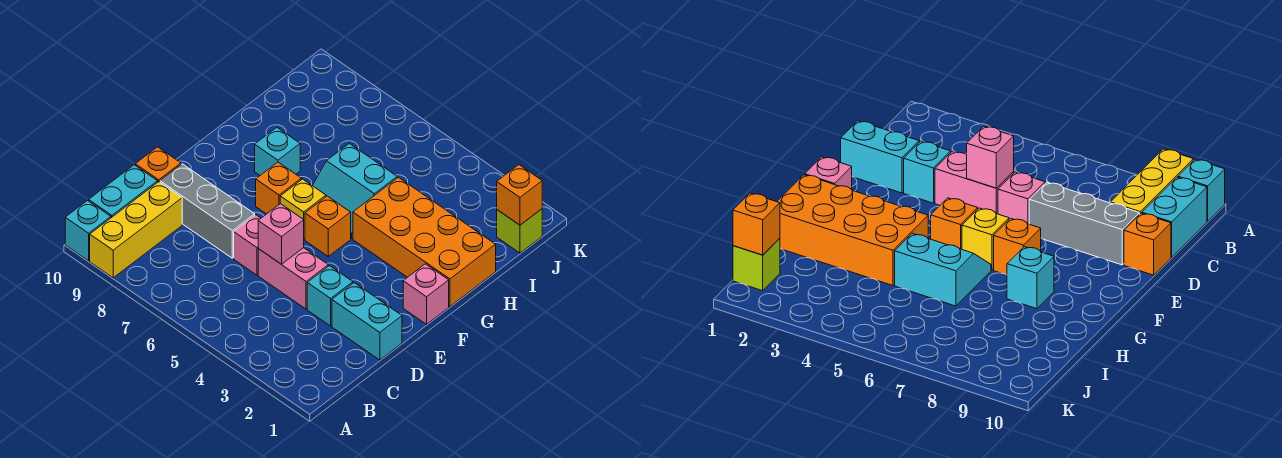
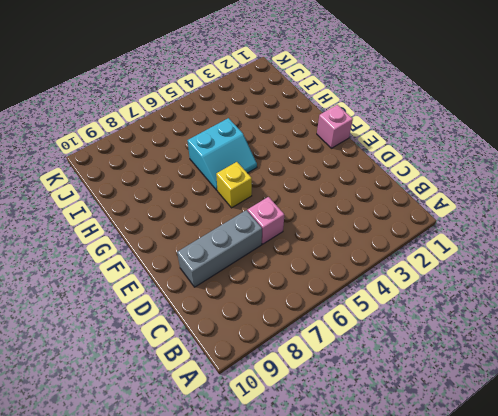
none -> yellow 1x3 brick [90,182,182,278]
none -> cyan 1x1 brick [65,201,111,261]
none -> cyan 1x2 brick [89,165,158,218]

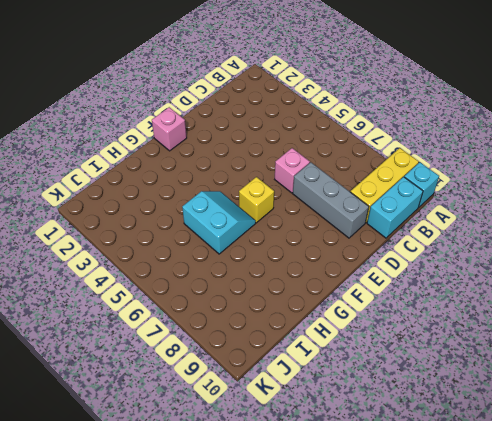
none -> cyan 1x2 brick [332,283,402,360]
none -> cyan 1x1 brick [307,266,353,326]
none -> pink 1x2 brick [258,248,328,309]

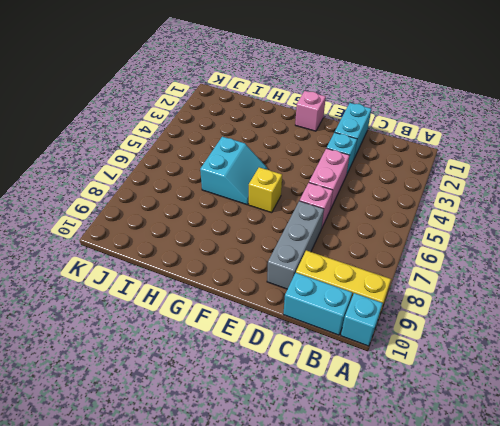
none -> orange 1x1 brick [135,147,181,182]
none -> orange 1x1 brick [305,196,351,256]
none -> orange 1x1 brick [256,162,301,214]

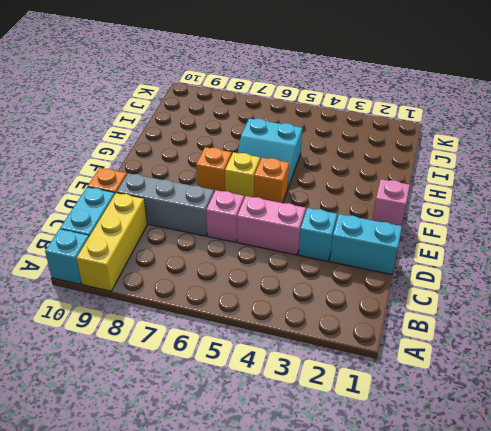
none -> orange 2x4 brick [353,177,496,306]
none -> cyan 1x1 brick [255,127,300,175]
none -> lime 1x1 brick [497,209,542,253]

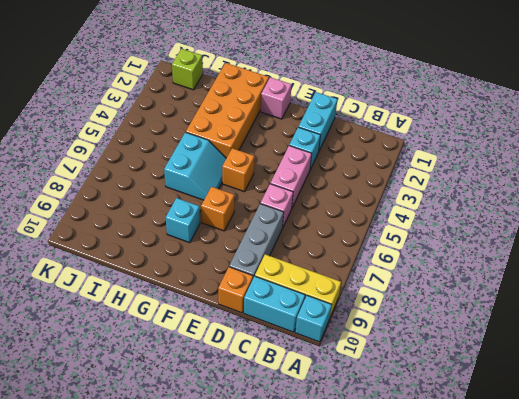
none -> yellow 1x1 brick [280,179,326,239]
none -> pink 1x1 brick [258,204,304,264]
none -> orange 1x1 brick [497,165,542,225]

